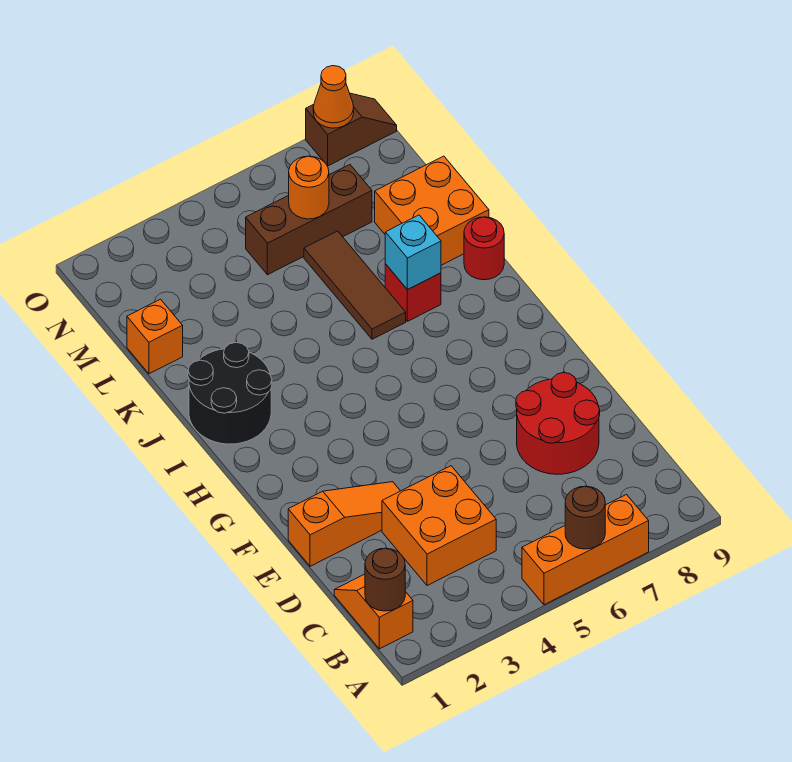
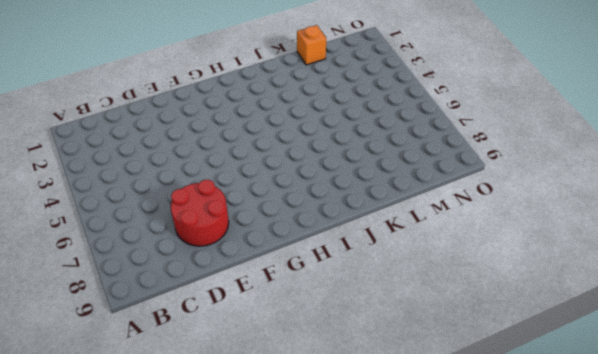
none -> orange 1x3 brick [522,495,649,605]
none -> orange 1x2 slope [334,574,413,649]
none -> orange 2x2 brick [382,466,496,586]

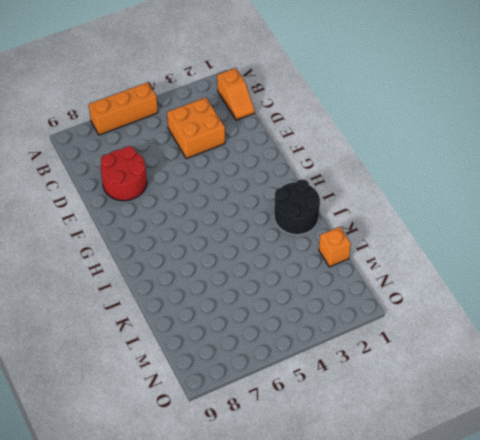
none -> orange 1x3 slope [288,482,400,566]
none -> brown 1x3 tile [304,231,406,339]
none -> red 1x1 brick [385,264,441,321]

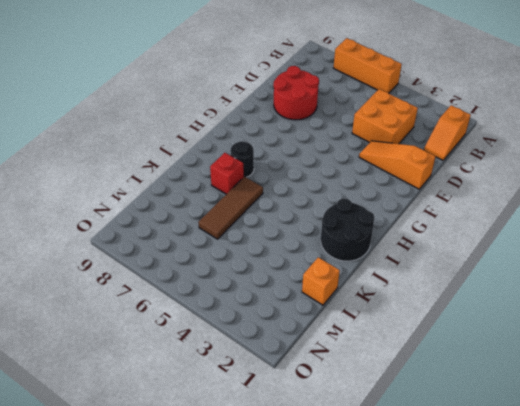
black 1x1 round brick [230,141,254,177] -> none
none -> red 1x1 round brick [464,217,504,280]
none -> orange 2x2 brick [375,156,489,265]
none -> brown 1x3 brick [246,165,372,275]

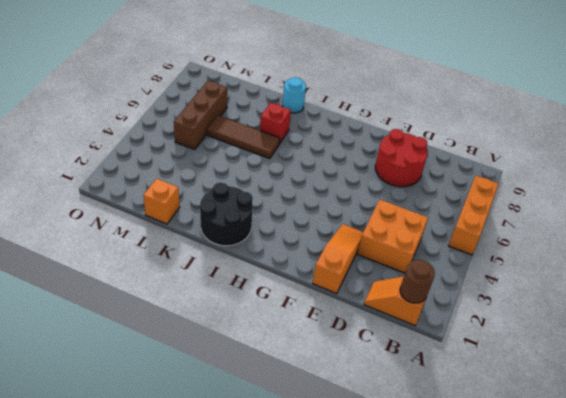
cyan 1x1 round brick [283,77,306,113] -> red 1x1 round brick [464,217,504,280]
none -> orange 2x2 brick [375,156,489,265]
none -> brown 1x2 slope [306,93,397,166]
none -> brown 1x1 round brick [565,486,605,549]

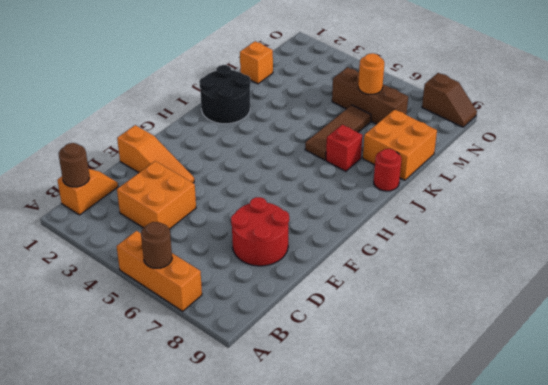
none -> cyan 1x1 brick [385,215,441,290]
none -> orange 1x1 cone [313,66,354,128]

